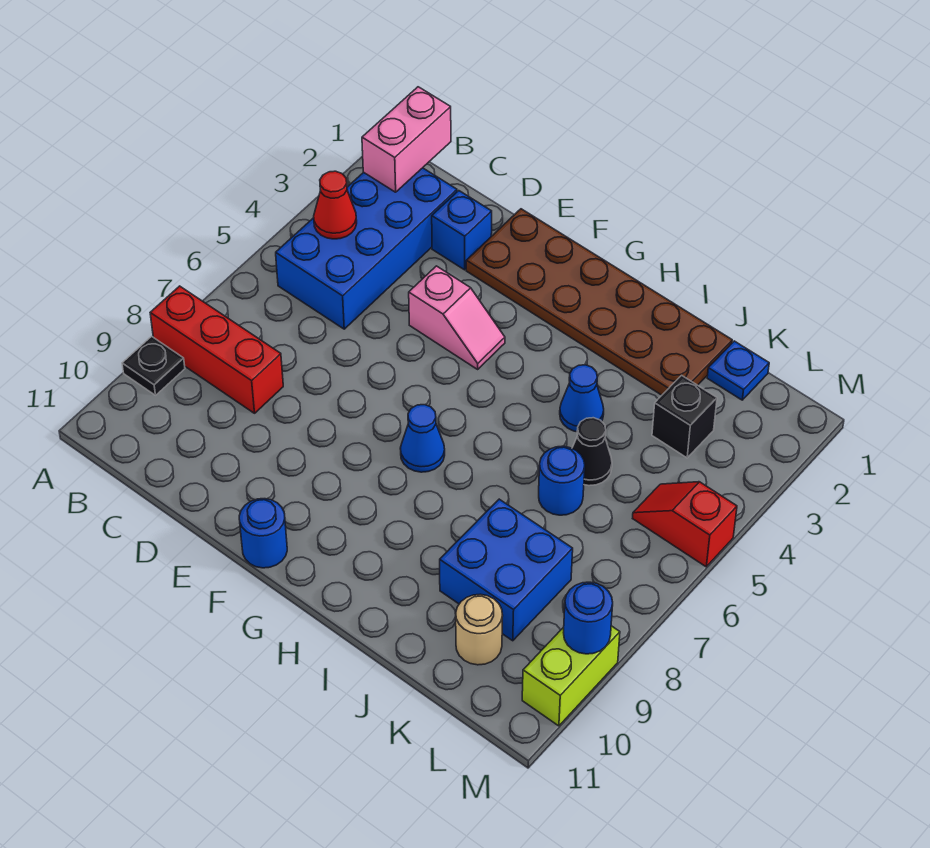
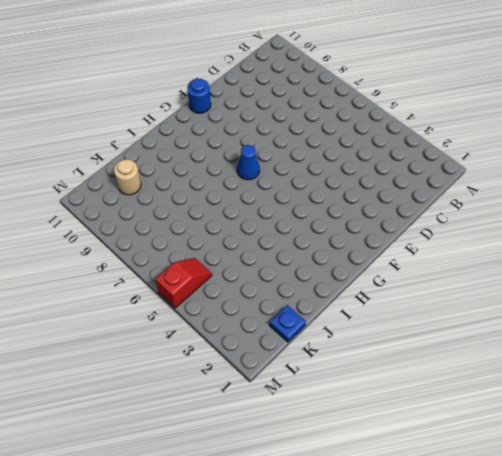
none -> red 1x3 brick [150,286,283,413]
none -> black 1x1 plate [122,336,185,395]
none -> blue 2x4 brick [276,168,457,329]

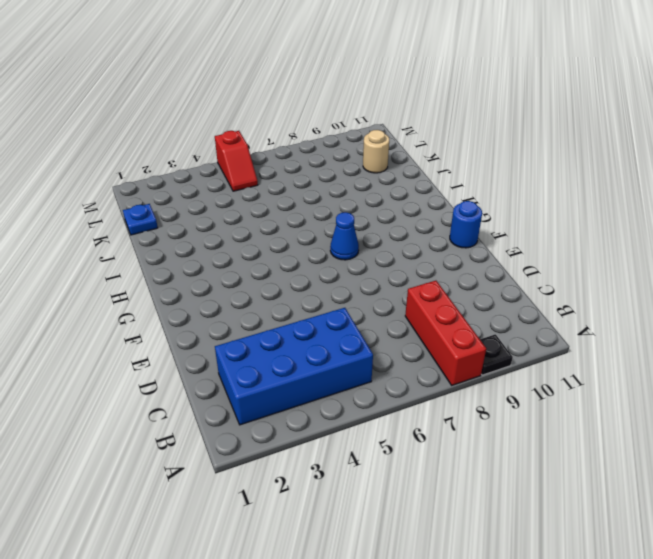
none -> blue 1x1 brick [432,191,492,270]
none -> brown 2x6 plate [466,209,732,395]
none -> pink 1x2 slope [409,266,505,369]

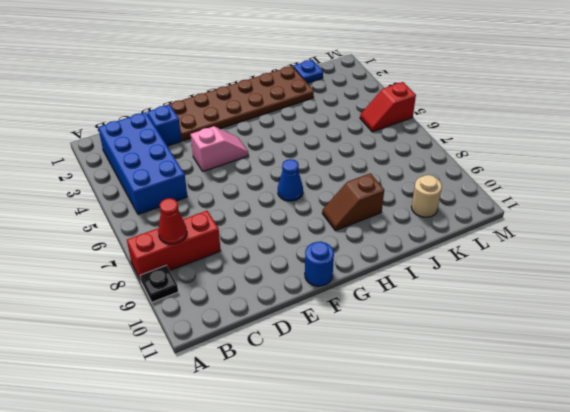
red 1x1 cone [158,198,187,244] -> red 1x1 cone moved to [314,171,357,239]
brown 1x2 slope [322,173,384,231] -> none
none -> blue 1x1 cone [560,365,604,432]
none -> black 1x1 cone [572,418,612,486]
none -> blue 1x1 round brick [539,446,585,515]

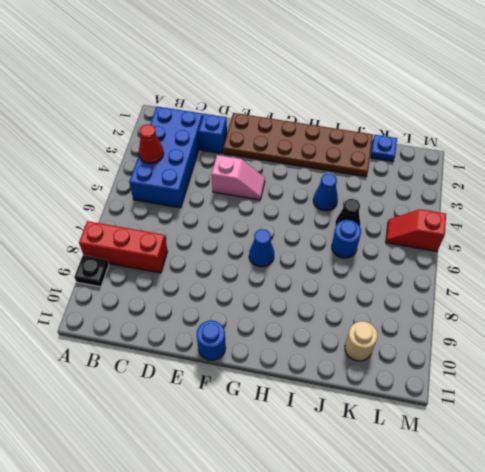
none -> blue 2x2 brick [440,499,573,641]
none -> black 1x1 brick [652,375,717,458]
none -> lime 1x2 brick [522,626,620,726]

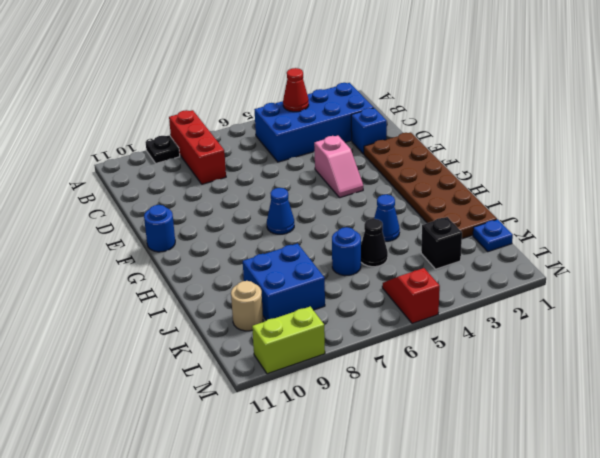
none -> pink 1x2 brick [362,87,451,192]
none -> blue 1x1 round brick [564,582,613,654]

